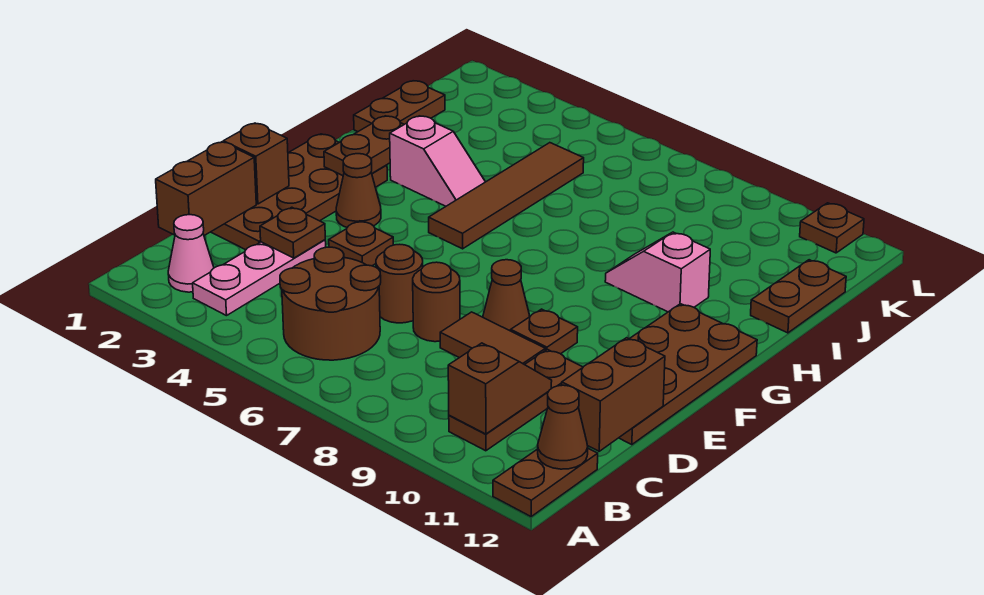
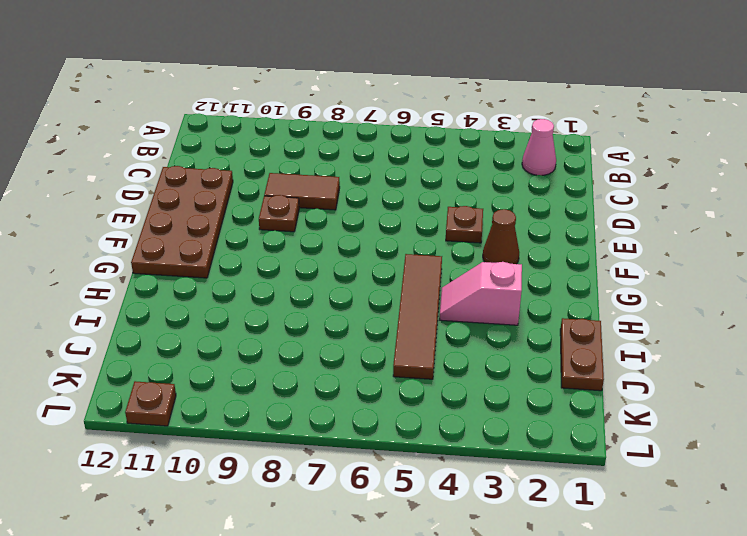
none -> brown 1x2 plate [493,449,598,516]
none -> pink 1x3 plate [193,240,326,316]
none -> brown 2x2 round brick [280,247,381,360]

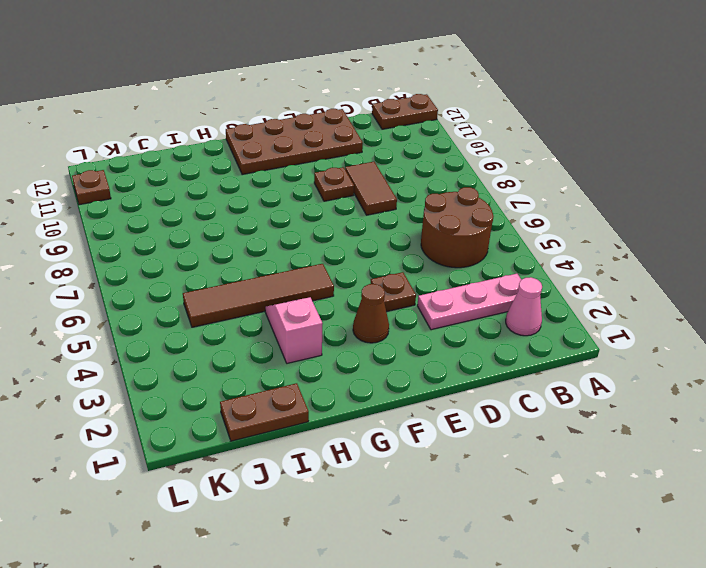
none -> brown 1x3 plate [449,349,583,451]
none -> brown 2x4 plate [211,134,387,250]
none -> brown 1x1 round brick [376,244,423,323]

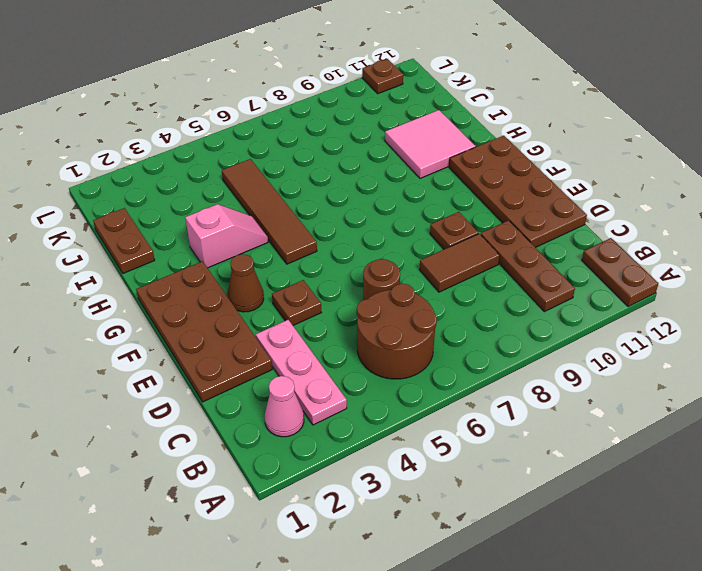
pink 2x2 tile [385,110,476,178] -> pink 1x2 slope [605,232,710,312]
none -> brown 1x1 round brick [413,262,460,342]
none -> brown 1x1 cone [483,260,530,331]
none -> brown 1x2 plate [751,260,846,333]

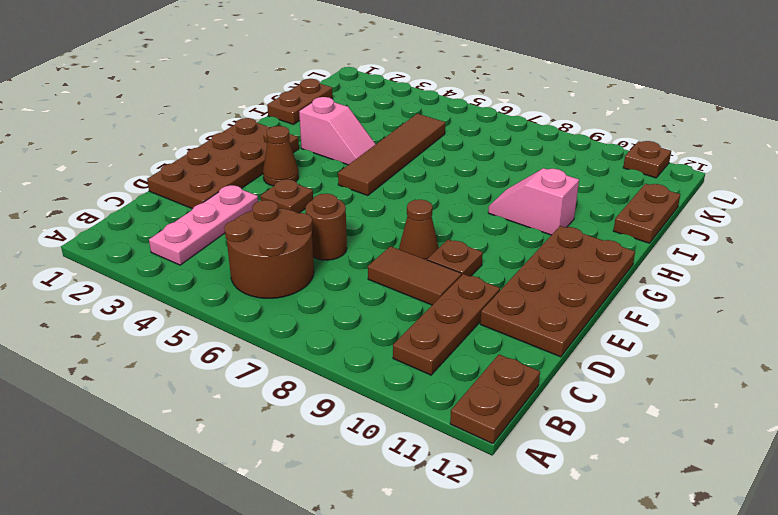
none -> pink 1x1 cone [168,215,214,292]
none -> brown 1x1 round brick [413,262,460,342]
none -> brown 1x2 slope [448,343,552,434]

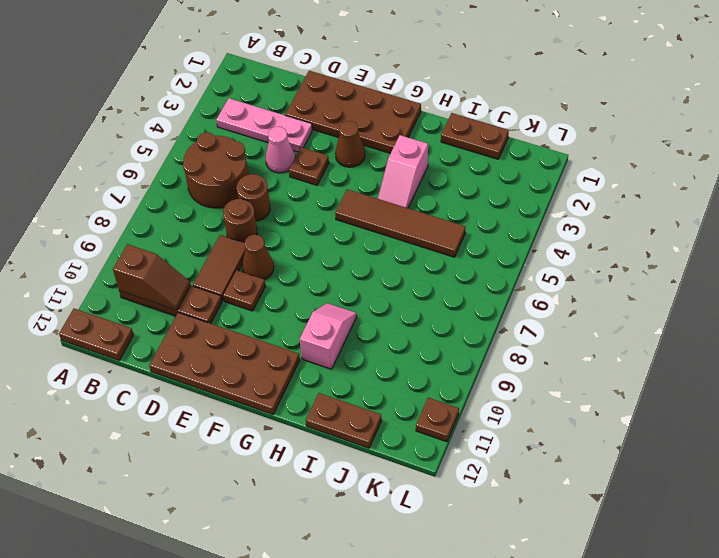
pink 1x1 cone [265,127,295,173] -> pink 1x1 cone moved to [168,215,214,292]
none -> brown 1x1 cone [538,385,588,469]
none -> brown 1x2 brick [156,142,256,236]
none -> brown 1x2 brick [562,338,665,451]

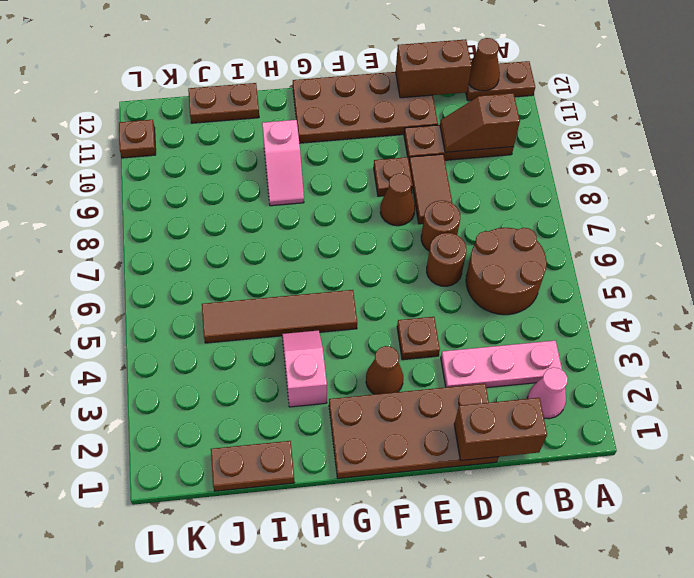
none -> brown 1x1 plate [260,207,325,258]
none -> brown 1x1 brick [223,123,289,204]
none -> brown 1x2 plate [324,116,404,176]

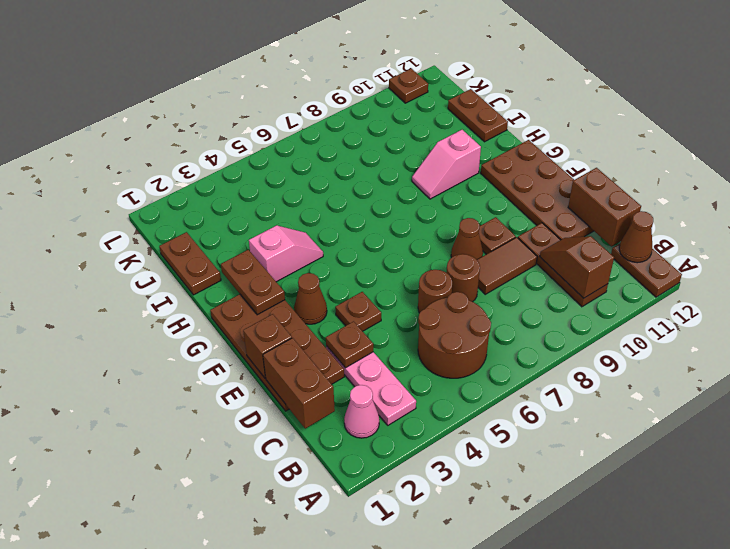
none -> brown 1x4 tile [429,143,584,249]

